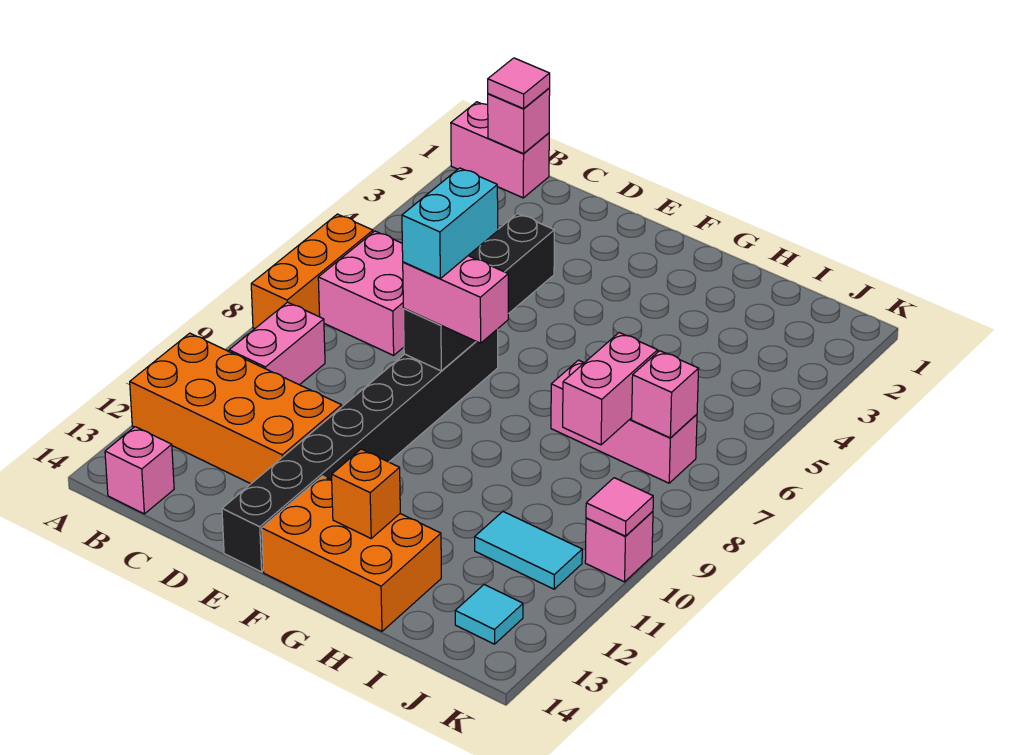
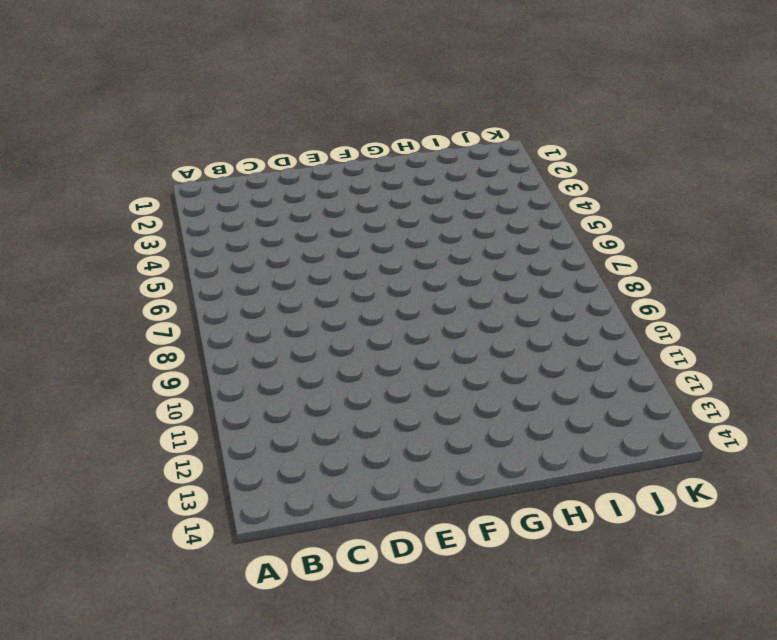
none -> pink 1x2 brick [451,102,549,198]
none -> orange 1x3 brick [251,214,373,329]
none -> orange 2x4 brick [130,333,342,484]

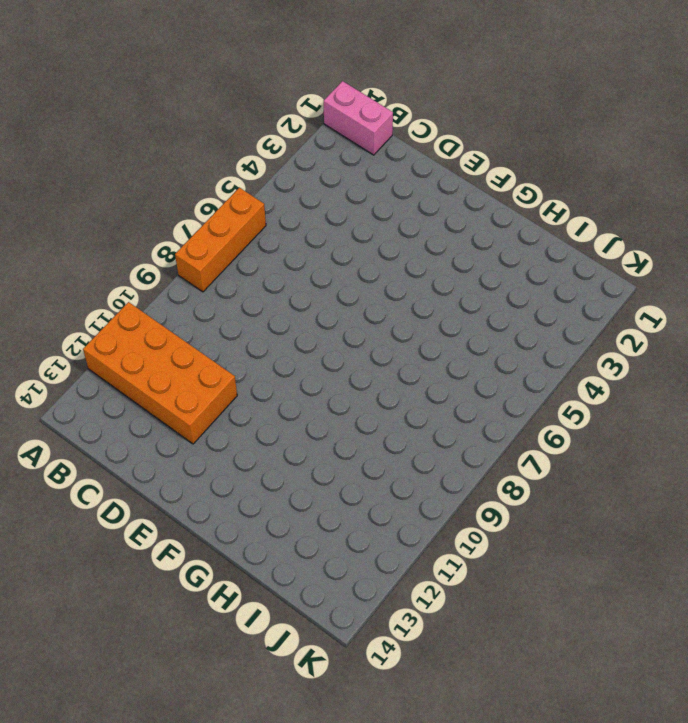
none -> pink 2x2 brick [318,231,404,355]
none -> pink 1x2 brick [229,302,325,385]
none -> pink 1x1 brick [105,427,174,514]

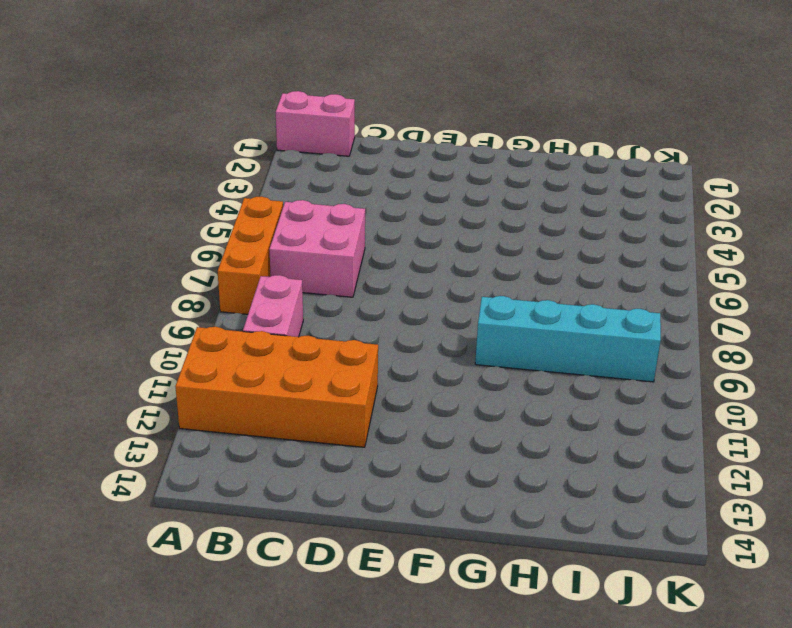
cyan 1x4 brick [475,296,661,382] -> none
none -> pink 1x1 brick [105,427,174,514]
none -> black 1x8 brick [222,329,498,572]
none -> orange 2x3 brick [262,476,441,631]

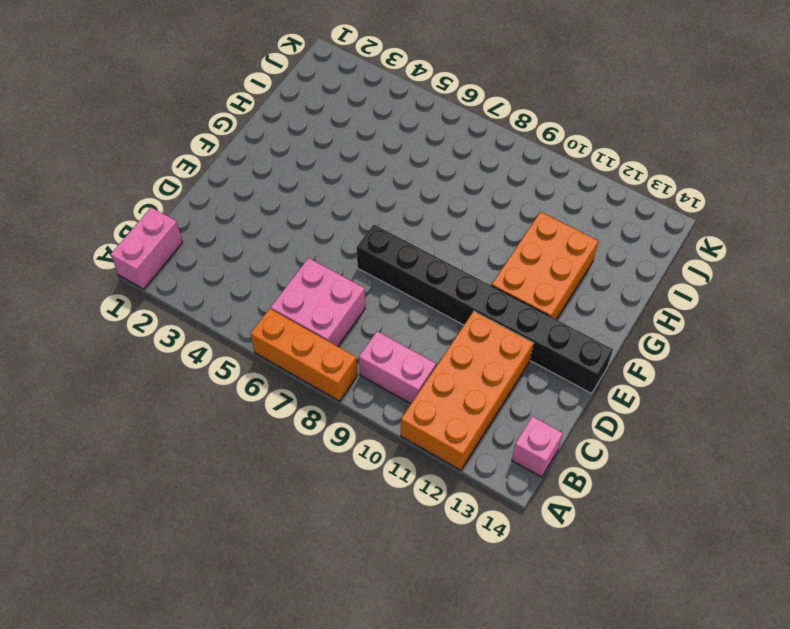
orange 2x3 brick [491,212,598,319] -> orange 2x3 brick moved to [262,476,441,631]
none -> pink 1x3 brick [551,360,697,483]
none -> cyan 1x2 tile [475,512,582,589]
none -> cyan 1x1 tile [455,585,523,644]

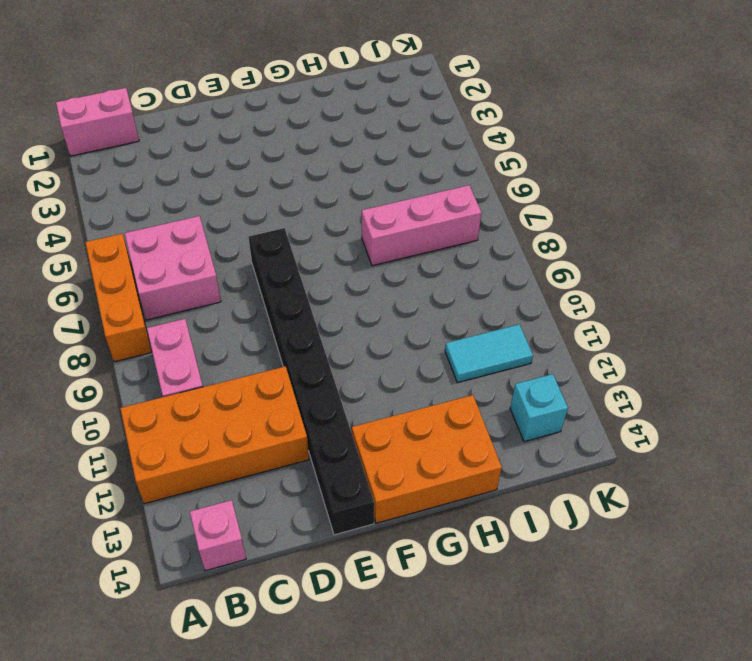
cyan 1x1 brick [510,374,568,442] -> cyan 1x1 tile [455,585,523,644]
none -> pink 1x1 brick [585,511,653,582]
none -> pink 1x1 brick [488,88,550,154]
none -> black 1x4 brick [403,214,554,371]

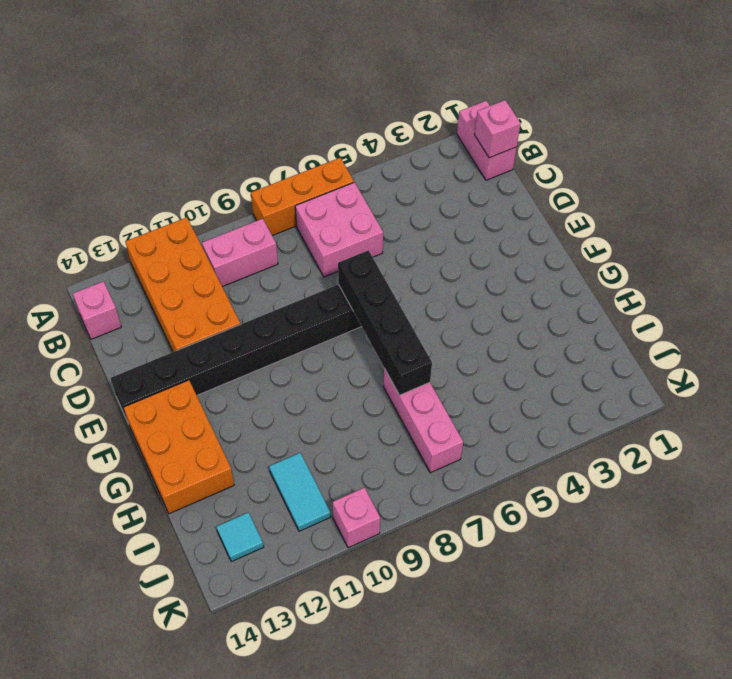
black 1x4 brick [338,250,432,395] -> black 1x4 brick turned to [403,214,554,371]
none -> orange 1x1 brick [332,449,400,538]
none -> pink 1x2 brick [563,333,658,445]
none -> pink 1x1 brick [632,351,699,438]

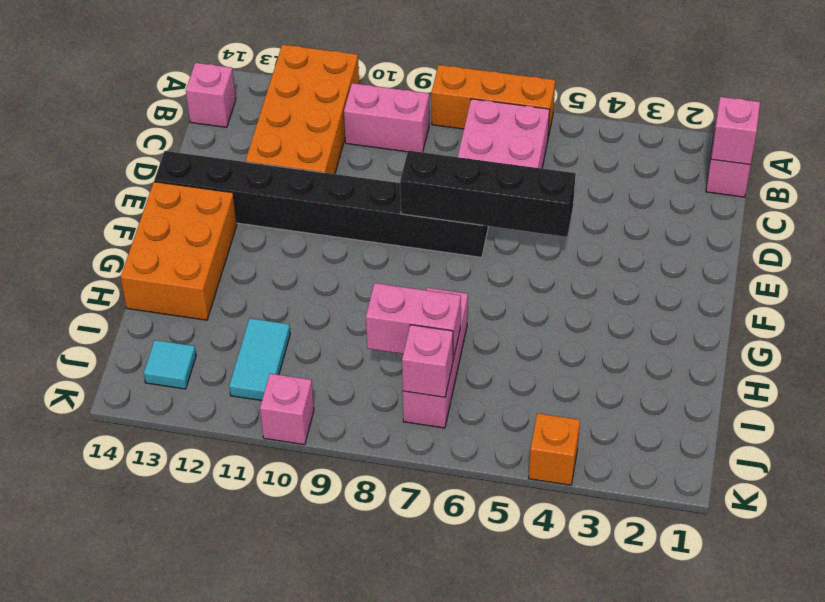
orange 1x1 brick [529,413,580,485] -> orange 1x1 brick moved to [332,449,400,538]
none -> pink 1x1 tile [586,478,653,536]
none -> pink 1x1 tile [488,58,550,109]
none -> pink 1x2 brick [403,256,508,343]

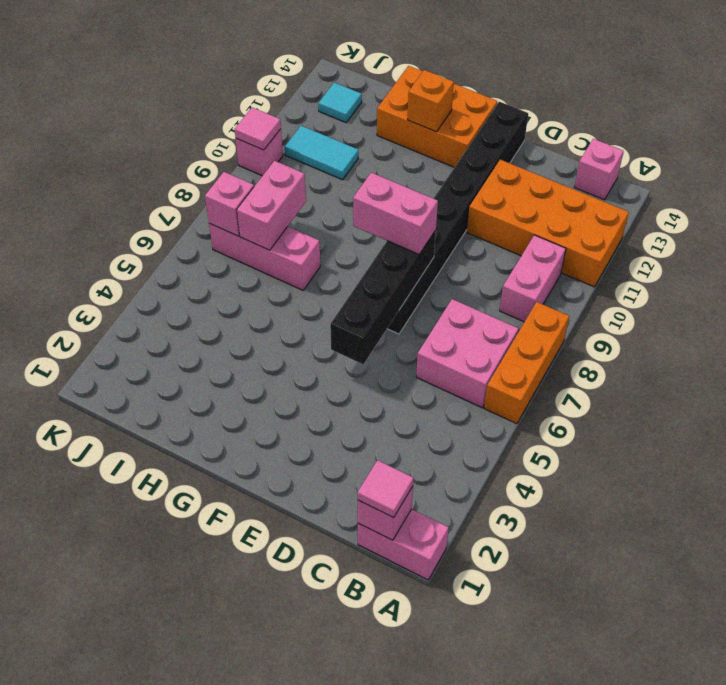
none -> cyan 1x2 brick [402,168,498,279]

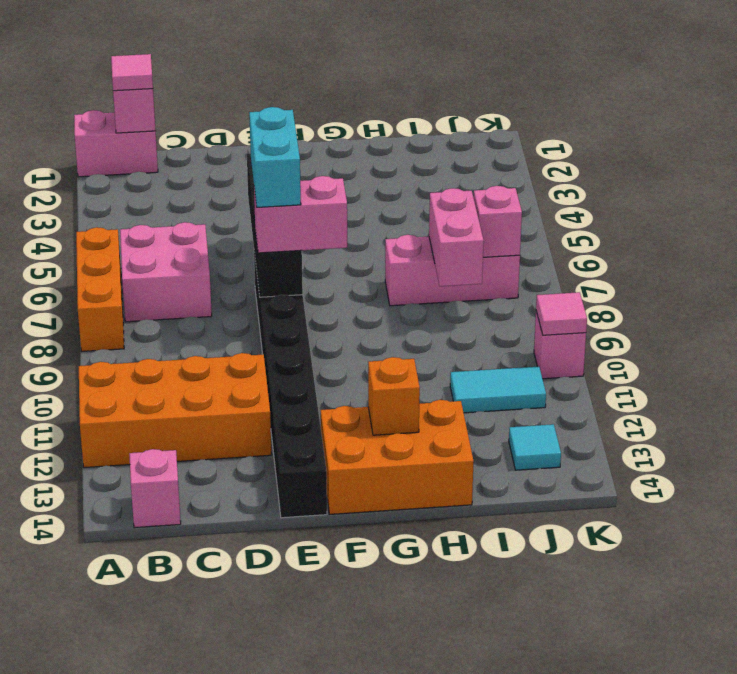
none -> pink 1x2 brick [229,302,325,385]

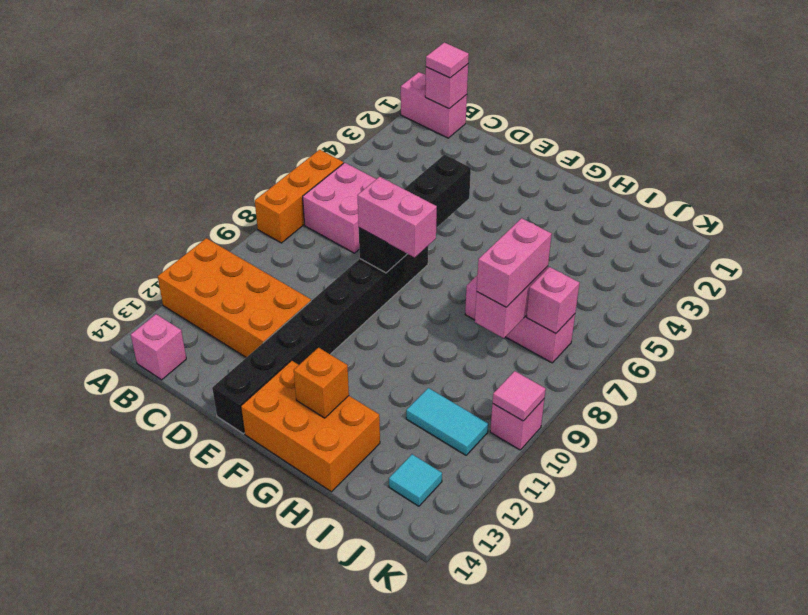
pink 1x2 brick [477,218,552,307] -> pink 1x2 brick moved to [229,302,325,385]
none -> cyan 1x2 brick [402,168,498,279]

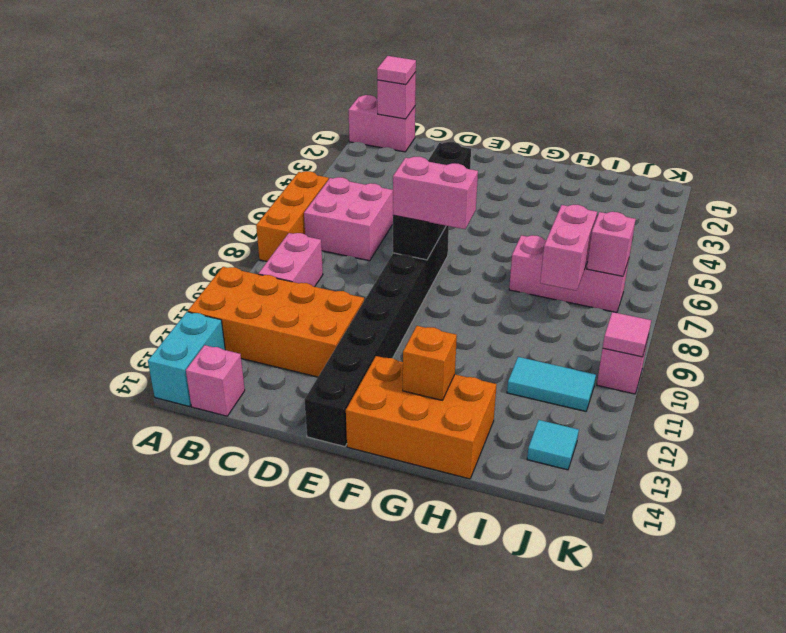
cyan 1x2 brick [148,312,225,406] -> cyan 1x2 brick moved to [402,168,498,279]

